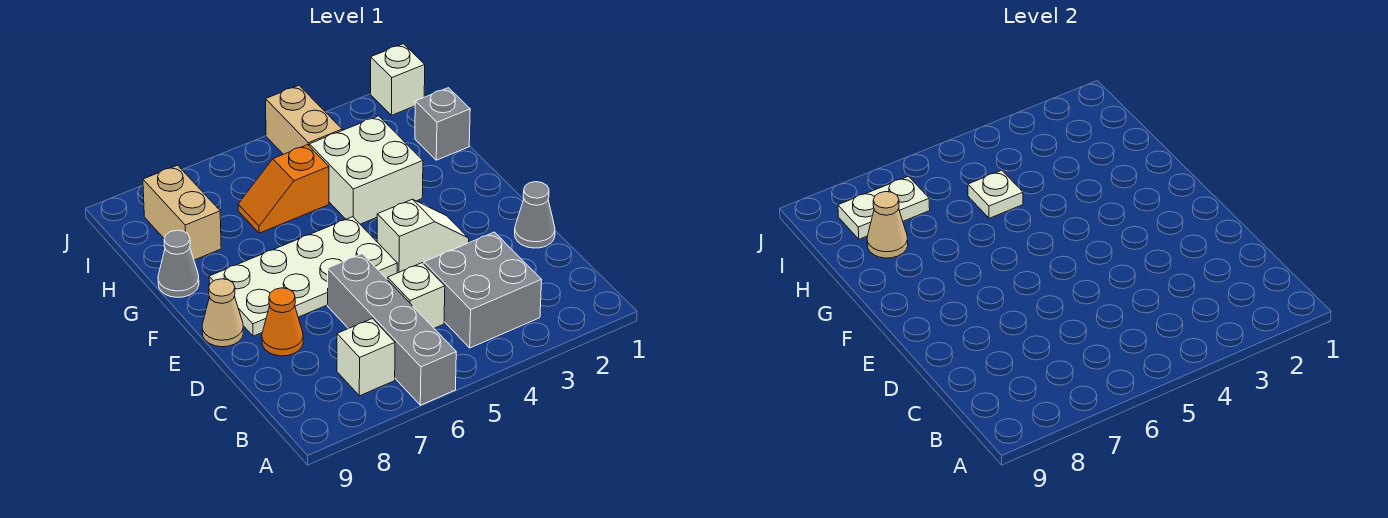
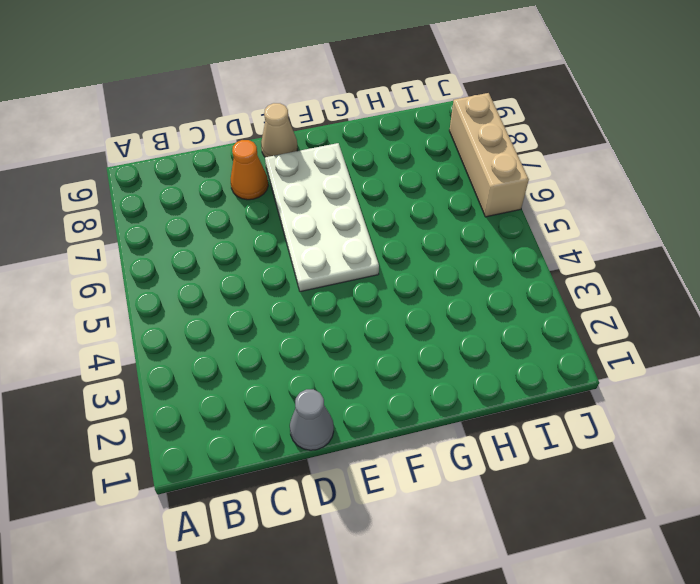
tan 1x3 brick [449,93,529,217] -> none
none -> grey 1x4 brick [328,254,456,405]
none -> grey 2x2 brick [424,232,542,348]
none -> white 1x1 brick [337,318,395,396]

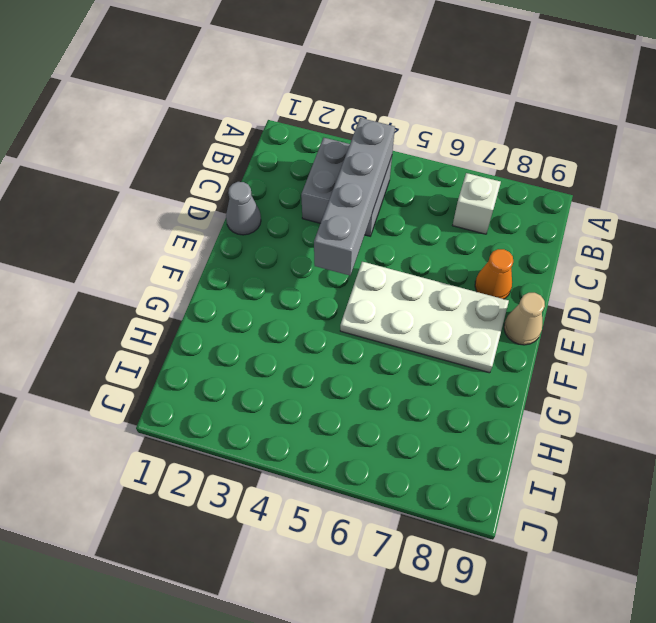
grey 1x4 brick [314,118,395,275] -> grey 1x4 brick moved to [328,254,456,405]
none -> white 1x1 brick [388,263,445,328]
none -> white 1x2 slope [377,199,469,273]
none -> white 2x2 brick [309,116,423,224]

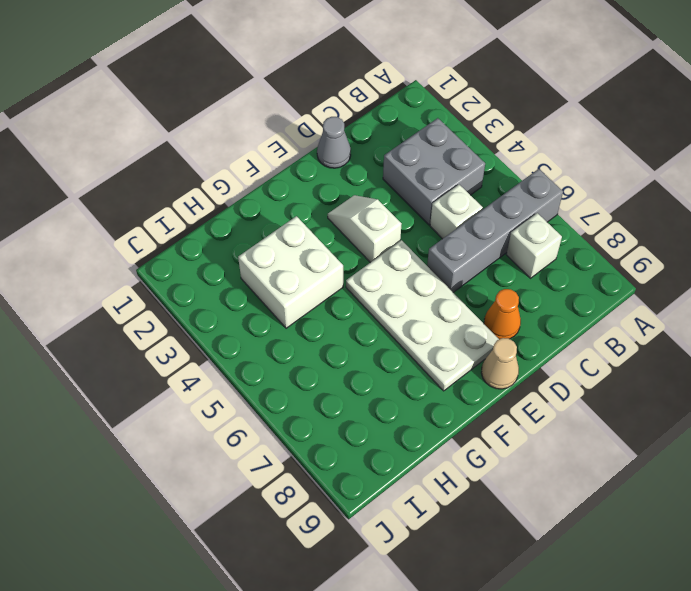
none -> grey 1x1 cone [158,230,199,297]
none -> grey 1x1 brick [415,88,470,160]
none -> orange 1x2 slope [238,145,329,233]

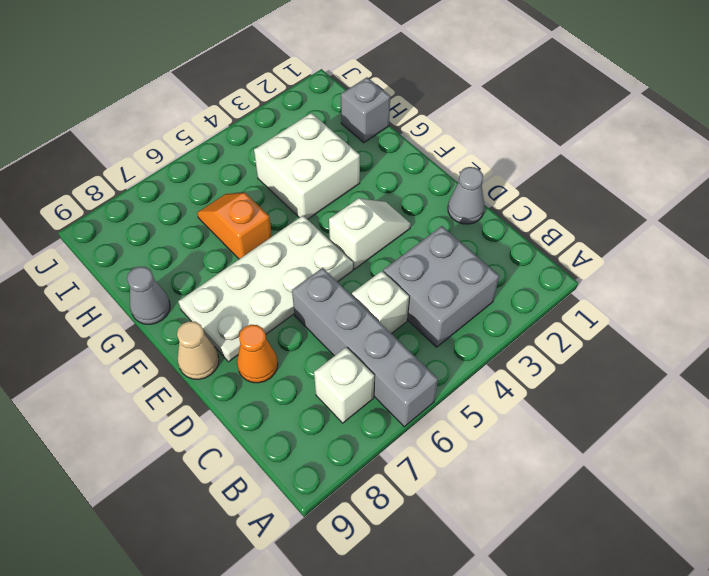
orange 1x2 slope [197,193,272,259] -> orange 1x2 slope turned to [238,145,329,233]
none -> tan 1x2 brick [143,165,221,260]
none -> tan 1x2 brick [266,86,342,154]
none -> white 1x1 brick [370,44,425,115]

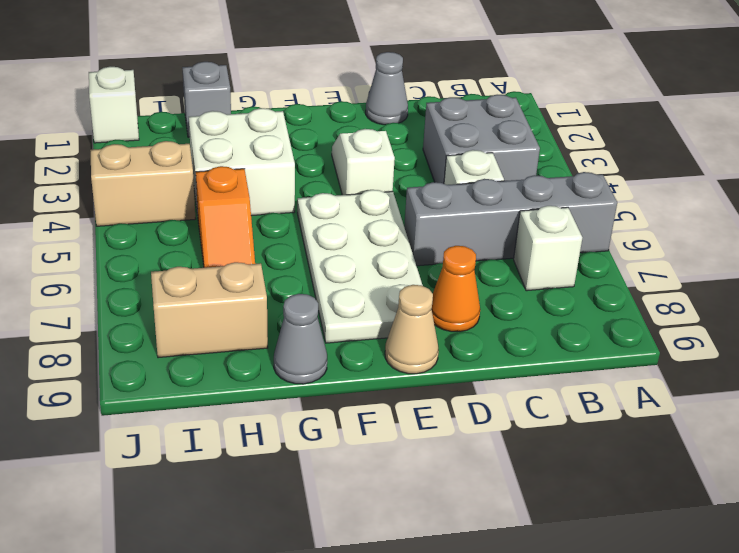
none -> white 1x1 plate [968,170,1023,218]
none -> tan 1x1 cone [867,192,908,258]
none -> white 1x2 plate [838,176,930,239]

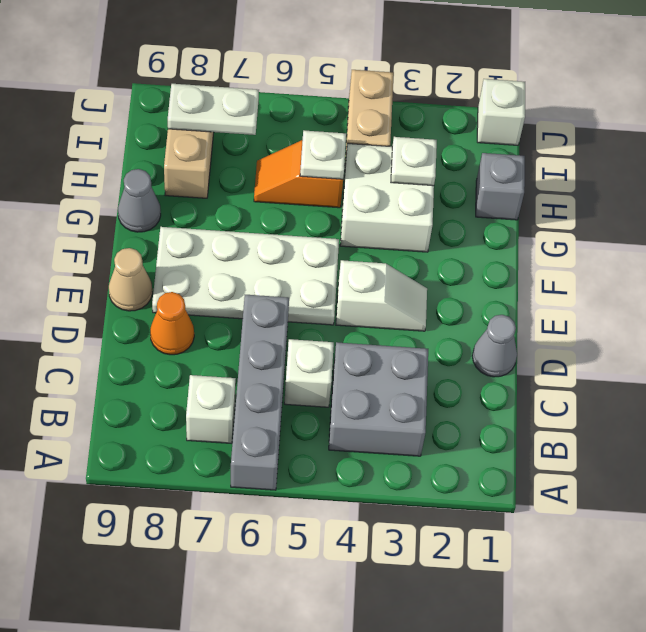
white 1x1 plate [391,137,437,186] -> none
none -> tan 1x1 cone [867,192,908,258]

